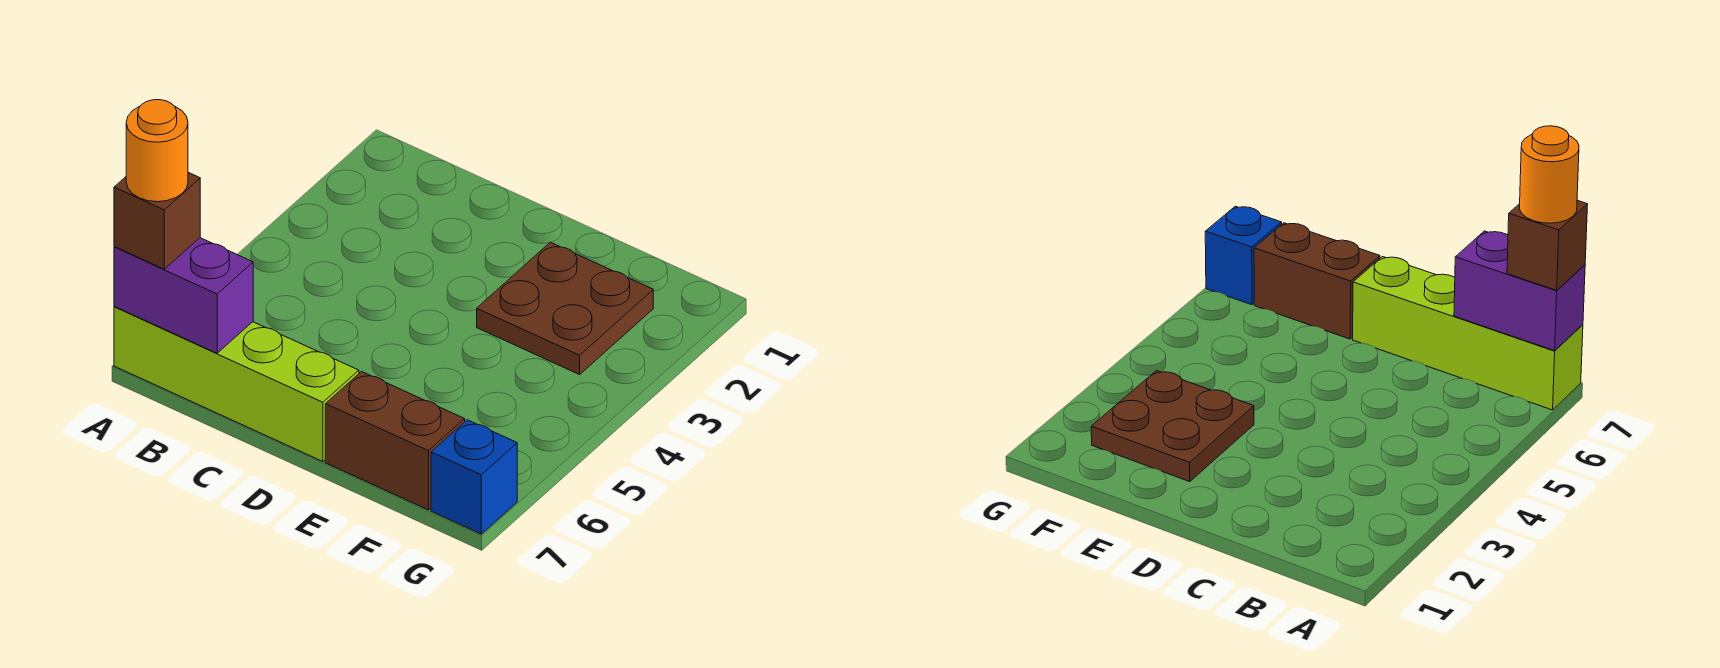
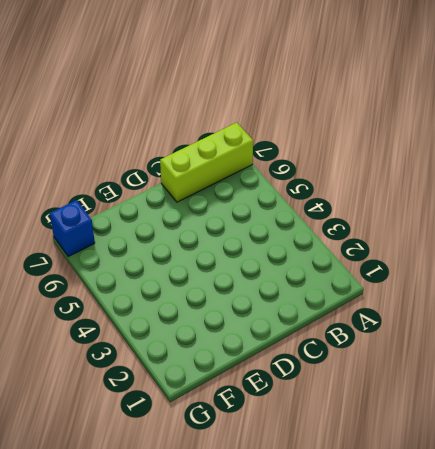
lime 1x3 brick [160,123,253,202] -> lime 1x4 brick [114,306,359,462]
none -> brown 2x2 plate [477,242,653,375]
none -> brown 1x2 brick [325,372,465,510]

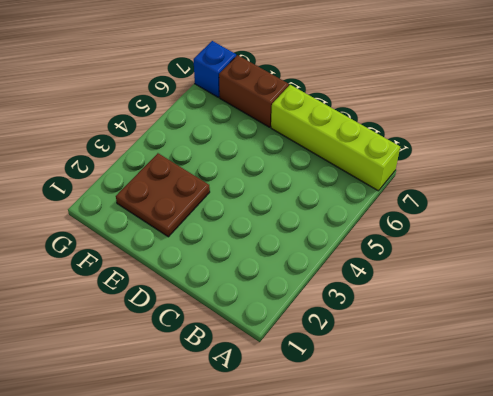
none -> purple 1x2 brick [114,238,253,353]
none -> brown 1x1 brick [114,172,200,269]

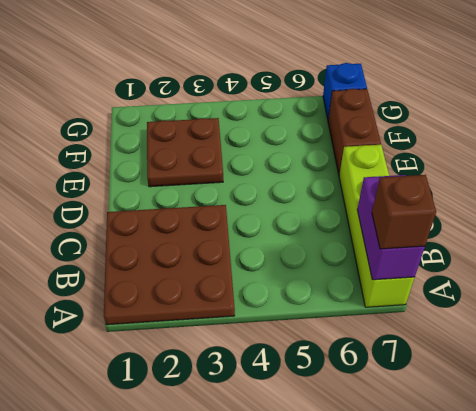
brown 3x3 plate [104,205,235,325] -> none
none -> orange 1x1 round brick [126,100,188,202]

